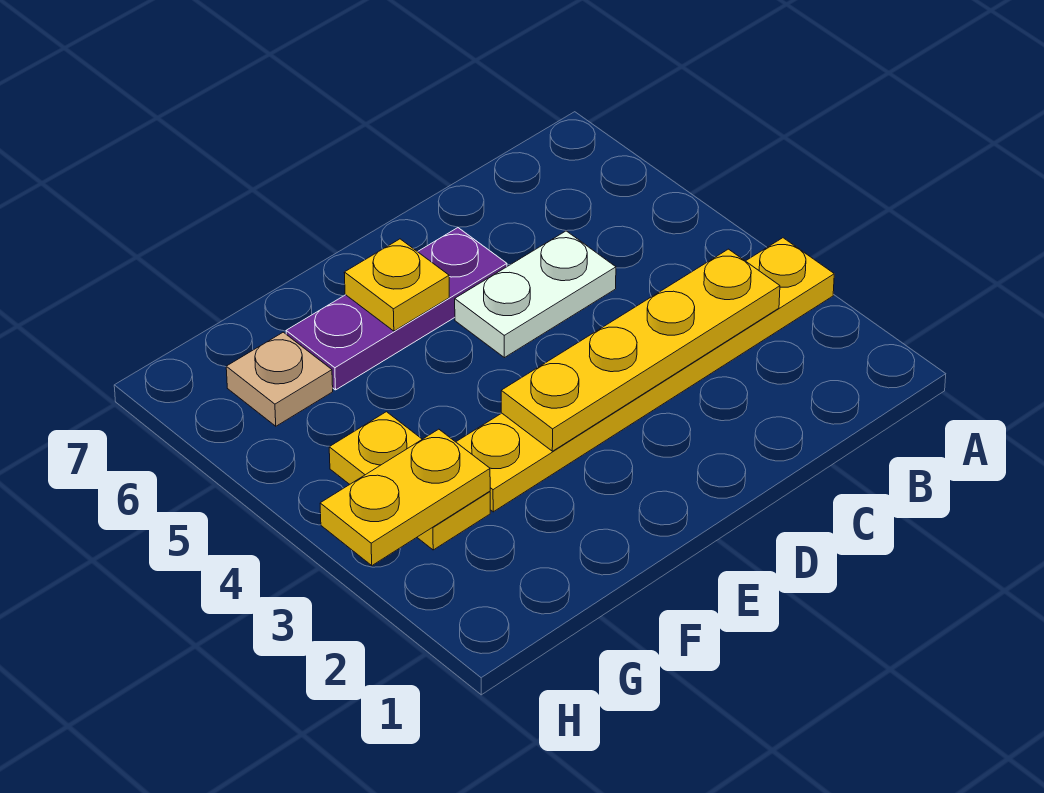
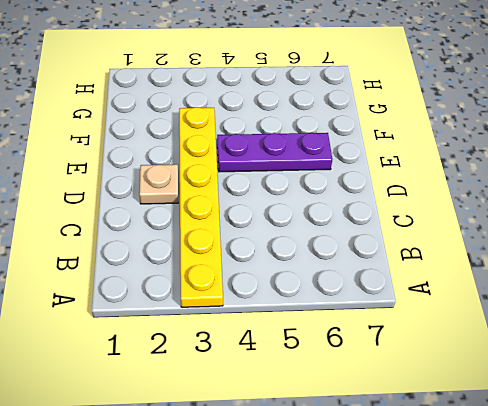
tan 1x1 plate [139,164,178,204] -> tan 1x1 plate moved to [226,332,333,426]
purple 1x3 plate [217,133,332,172] -> purple 1x3 plate turned to [286,228,507,390]
none -> white 1x2 plate [455,231,616,358]
none -> yellow 1x2 plate [329,412,490,550]

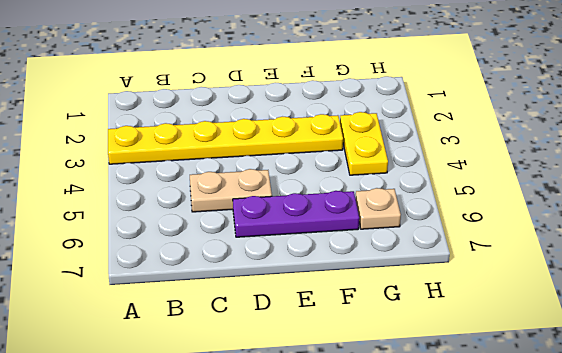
tan 1x2 plate [190,169,272,212] -> white 1x2 plate [455,231,616,358]
none -> yellow 1x4 plate [501,249,780,451]
none -> yellow 1x1 plate [344,239,449,331]

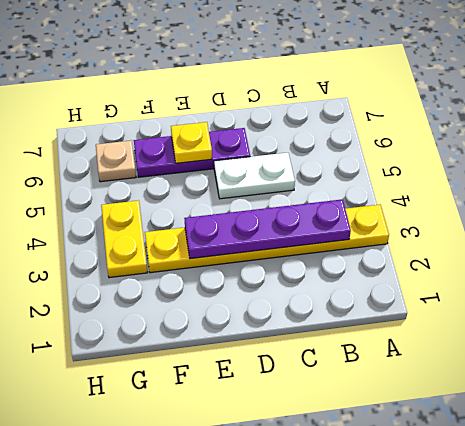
purple 1x4 plate [184,199,351,259] -> yellow 1x4 plate [501,249,780,451]
none -> yellow 1x2 plate [320,429,490,565]

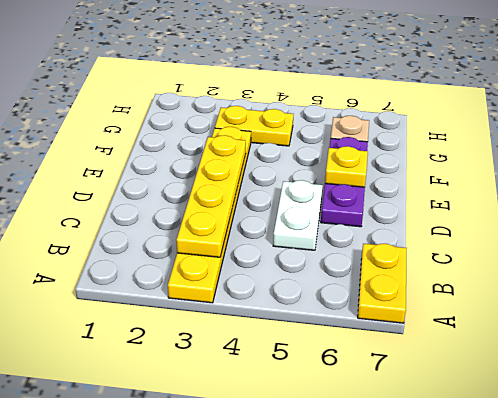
yellow 1x2 plate [358,244,407,323] -> yellow 1x2 plate moved to [320,429,490,565]

